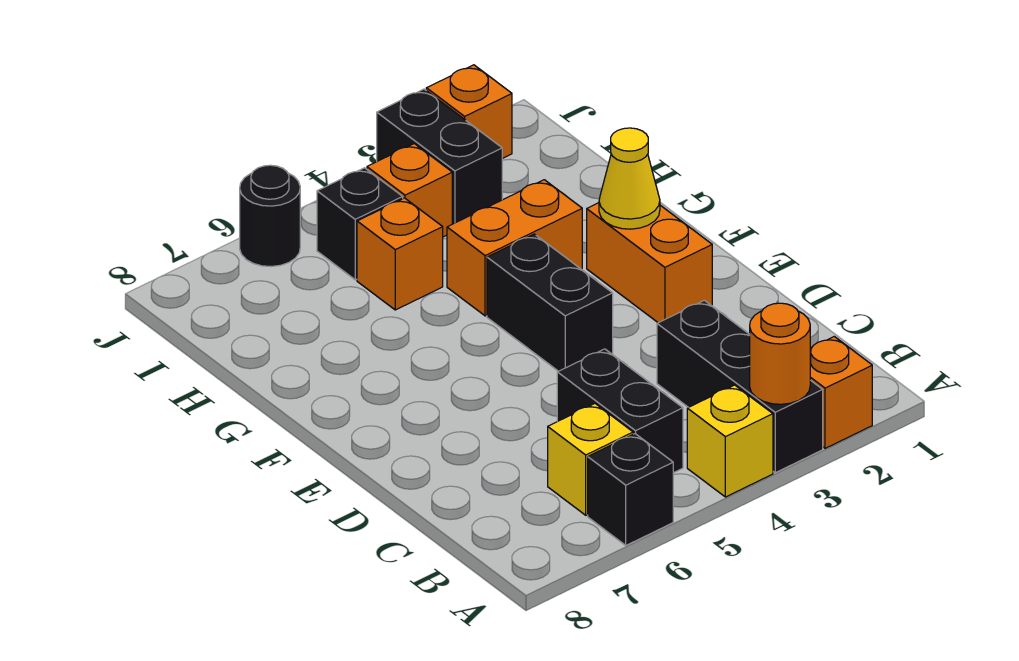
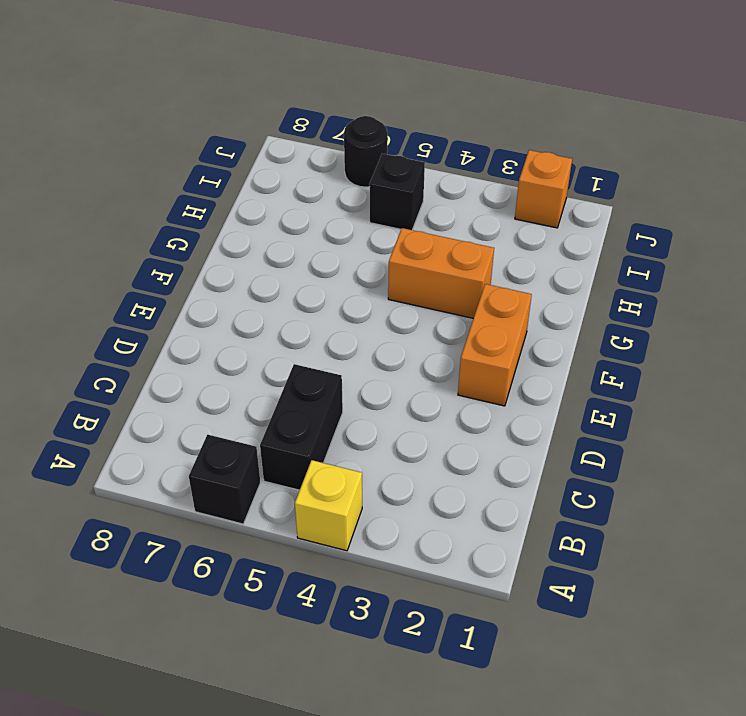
none -> orange 1x1 brick [810,337,872,448]
none -> black 1x3 brick [657,300,823,473]
none -> yellow 1x1 brick [548,404,633,515]

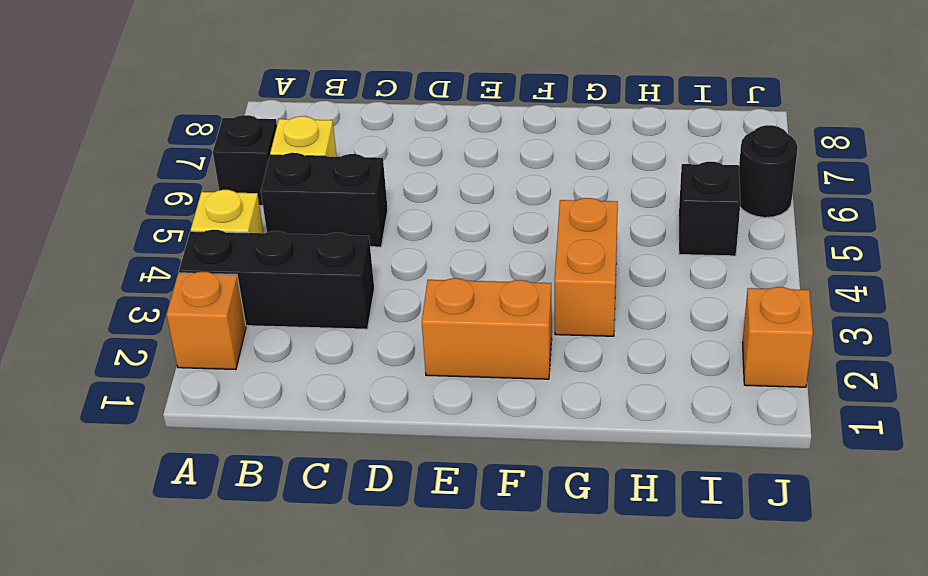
none -> black 1x2 brick [487,234,613,371]
none -> orange 1x1 brick [357,198,443,310]
none -> black 1x2 brick [377,89,502,224]

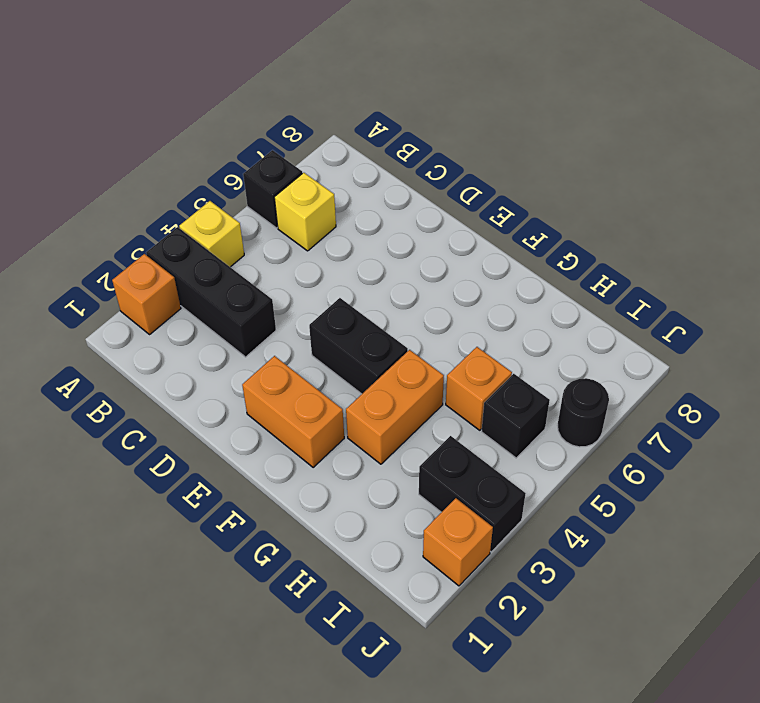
none -> black 1x2 brick [557,349,683,473]
none -> orange 1x1 brick [367,144,452,237]
none -> orange 1x1 round brick [750,303,810,404]

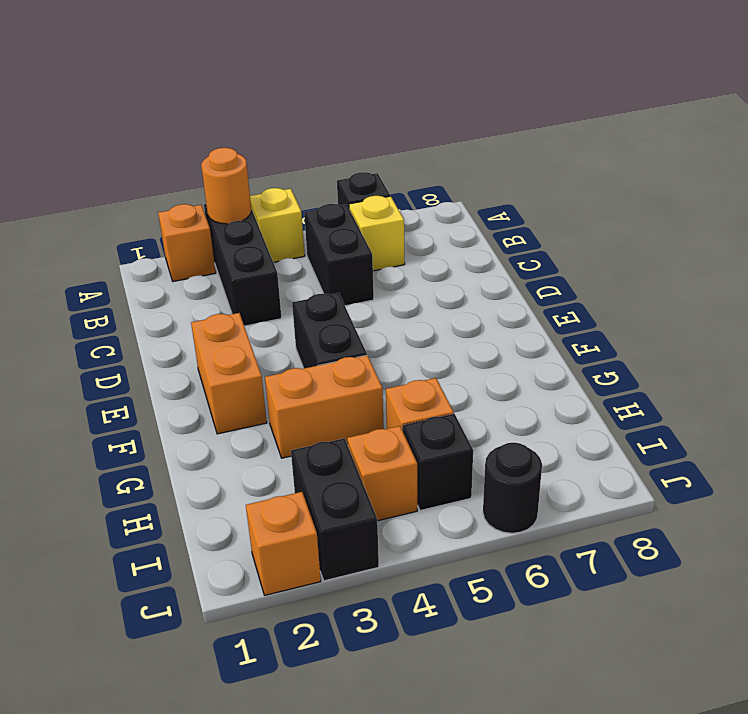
none -> yellow 1x1 cone [599,128,660,229]

